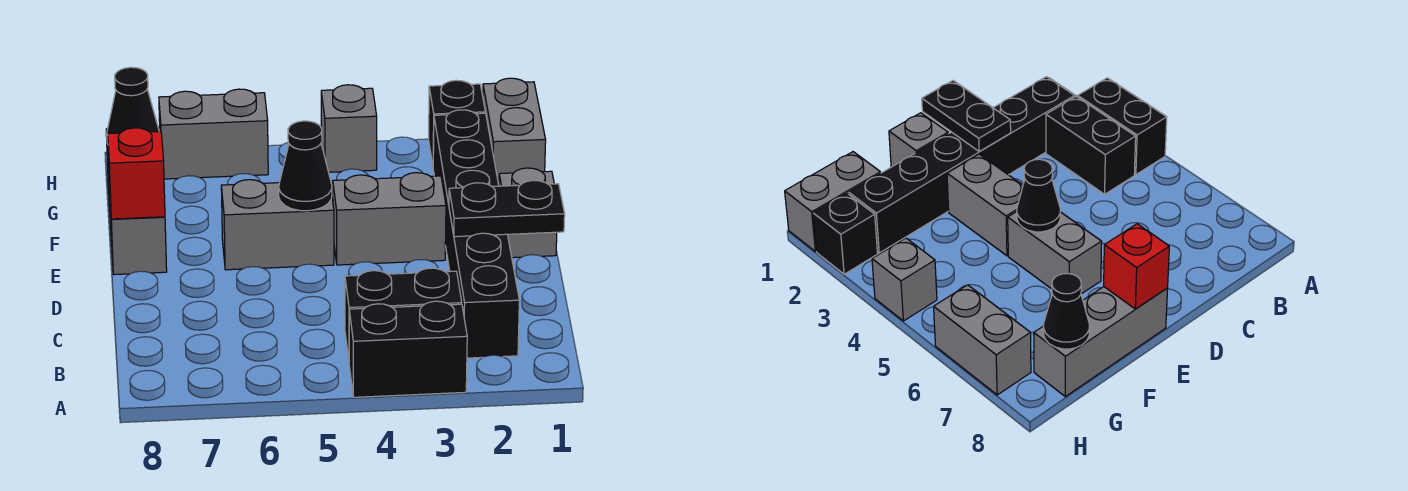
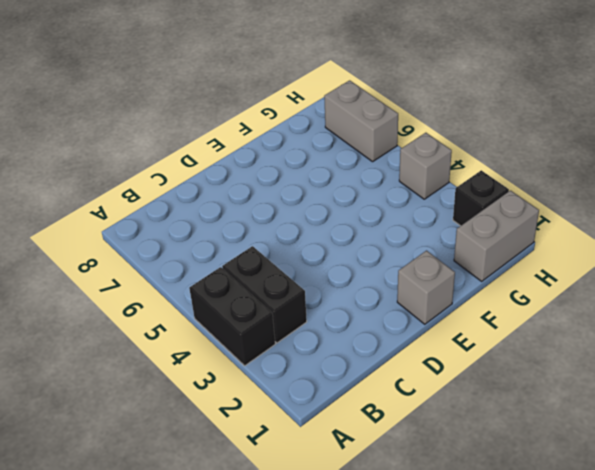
none -> black 1x6 brick [433,110,519,358]
none -> grey 1x2 brick [333,173,446,265]
none -> grey 1x2 brick [221,180,334,270]

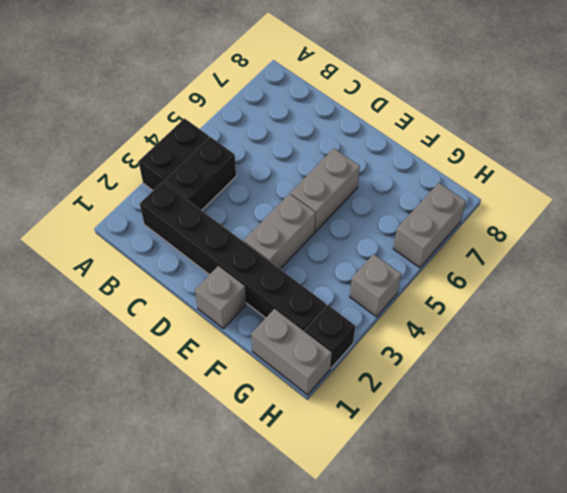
none -> grey 1x3 brick [106,129,167,275]
none -> black 1x2 plate [449,180,565,237]
none -> black 1x1 cone [279,121,332,211]

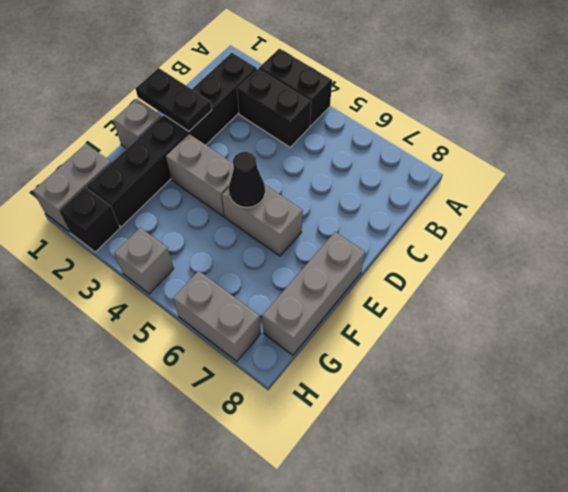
none -> red 1x1 brick [108,128,165,219]
none -> black 1x1 cone [107,67,159,144]

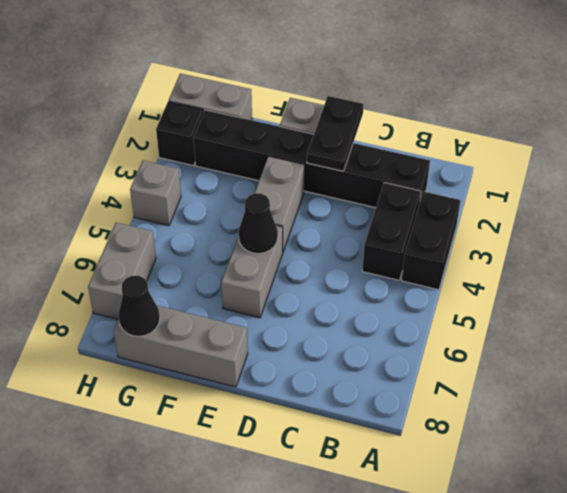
none -> red 1x1 brick [108,128,165,219]

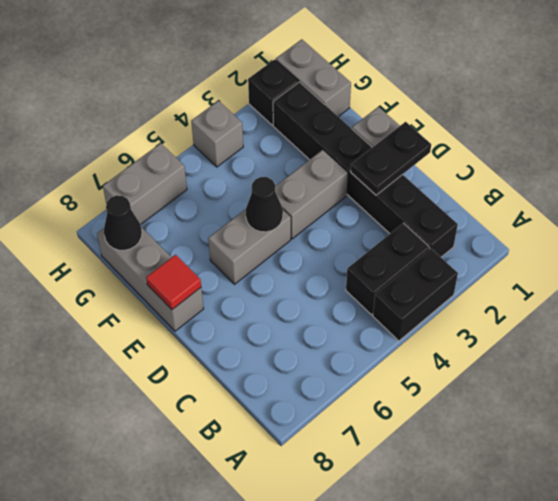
red 1x1 tile [146,255,201,310] -> red 1x1 brick [108,128,165,219]

